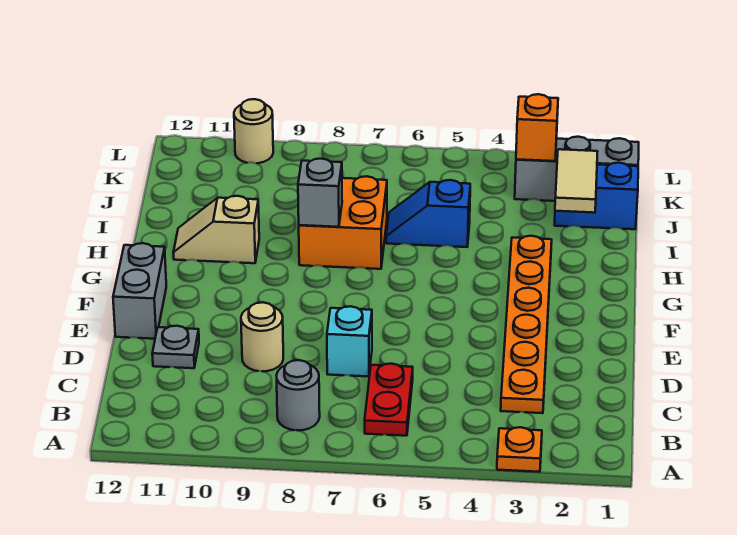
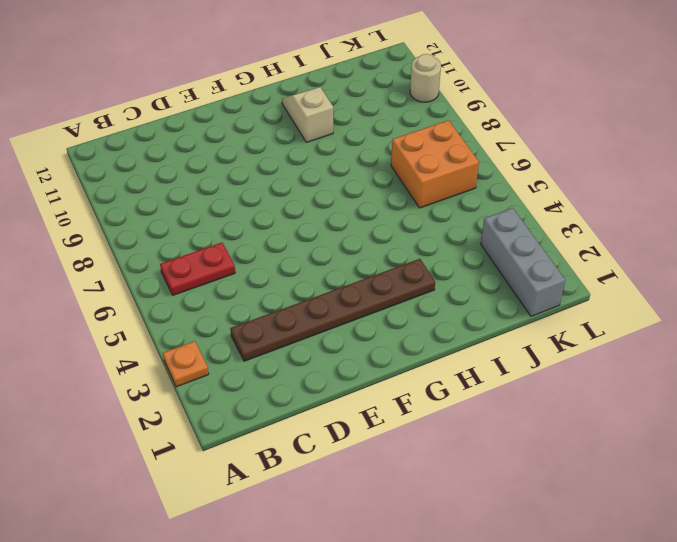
brown 1x6 plate [230,259,435,361] -> orange 1x6 plate [501,236,552,413]
orange 2x2 brick [391,120,479,208] -> orange 2x2 brick moved to [299,176,387,269]
none -> grey 1x1 round brick [276,360,320,430]
none -> cyan 1x1 brick [327,306,372,377]
none -> tan 1x1 round brick [241,302,283,371]

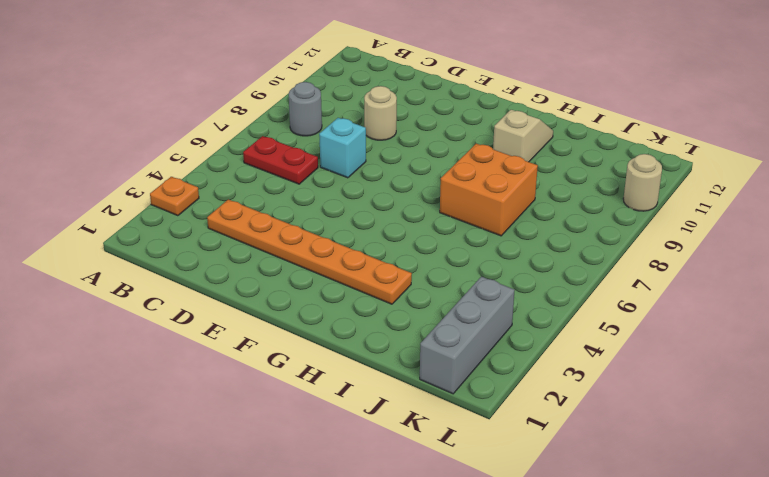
none -> grey 1x1 plate [152,326,199,368]
none -> grey 1x2 brick [113,243,166,339]
none -> blue 1x2 slope [386,180,470,247]

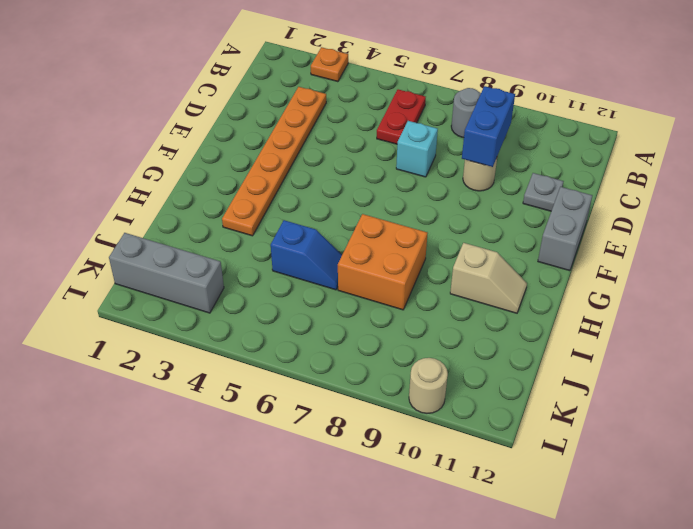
blue 1x2 brick [462,86,515,167] -> blue 1x2 brick turned to [555,163,638,229]
none -> grey 1x1 brick [298,159,342,227]
none -> tan 1x2 tile [555,149,598,213]
none -> orange 1x1 brick [516,94,558,161]

